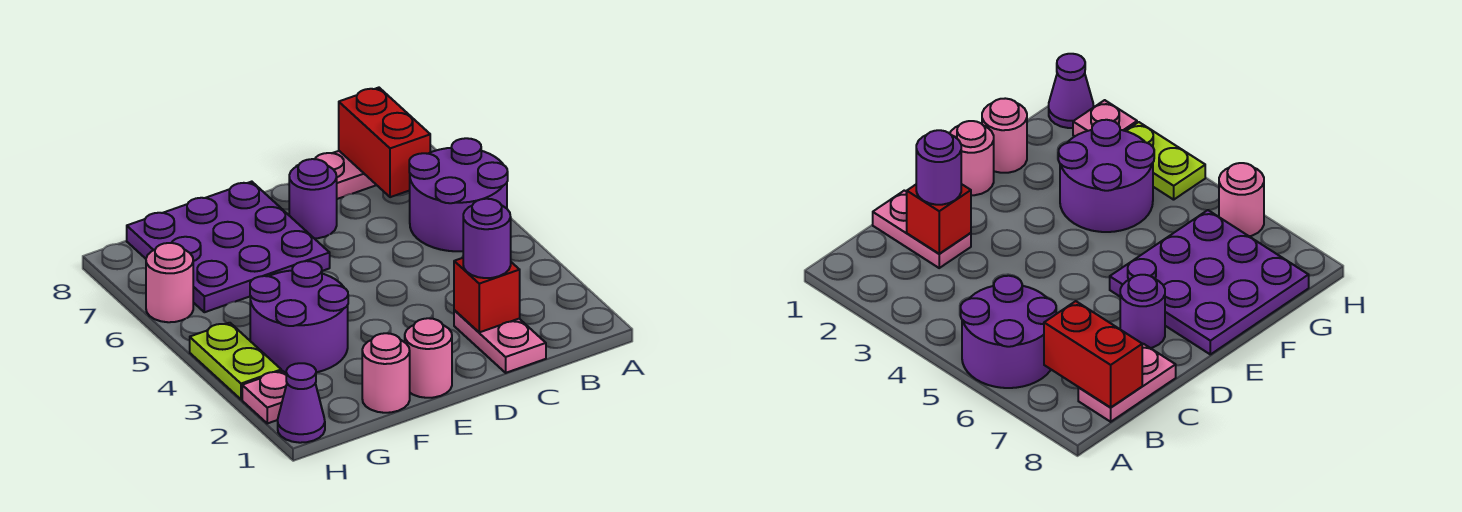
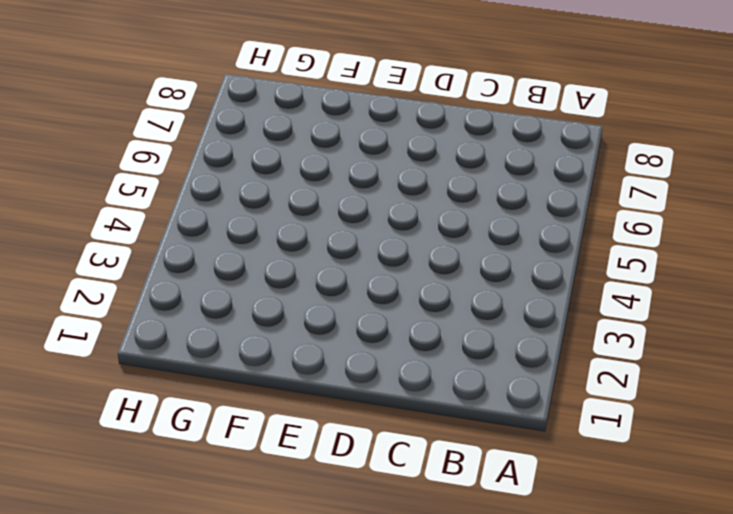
none -> purple 2x2 round brick [409,138,508,251]
none -> pink 1x2 plate [296,151,376,199]
none -> pink 1x2 plate [454,310,546,373]

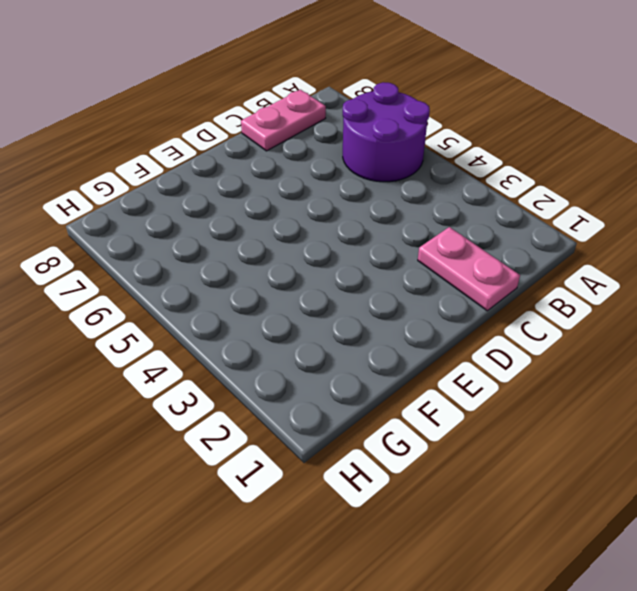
none -> purple 1x1 round brick [289,159,337,238]
none -> pink 1x1 round brick [405,318,452,398]
none -> purple 3x3 plate [127,182,330,312]

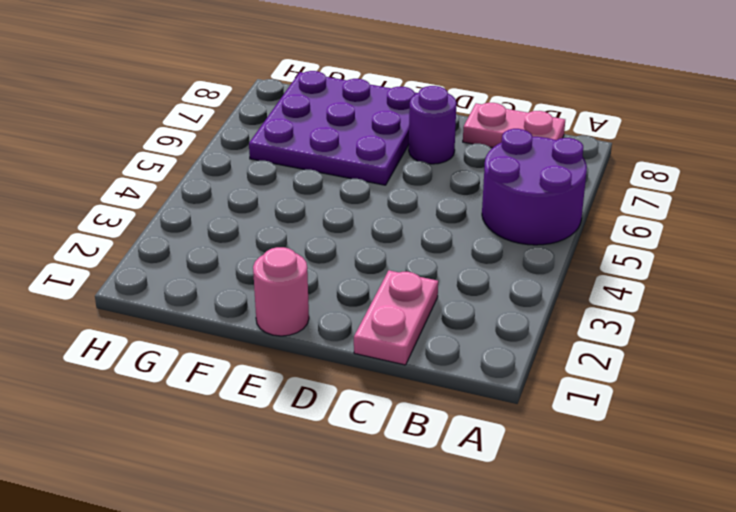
none -> pink 1x1 round brick [362,333,410,413]
none -> purple 2x2 round brick [250,261,348,373]
none -> purple 1x1 cone [278,363,325,443]

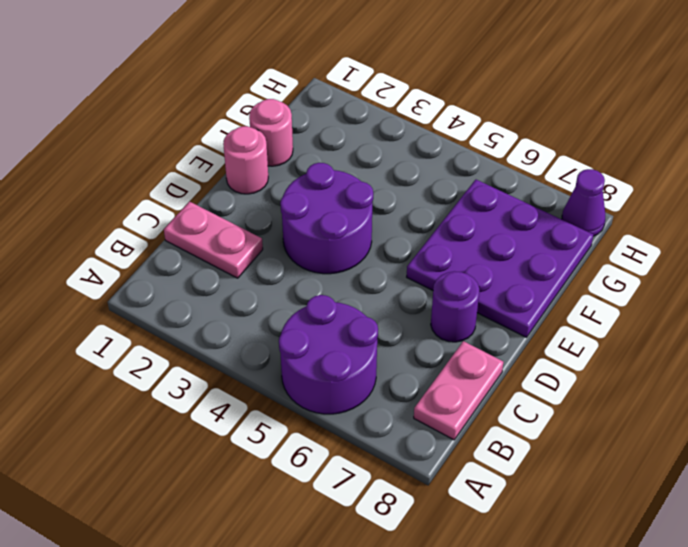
purple 2x2 round brick [280,163,373,274] -> purple 2x2 round brick moved to [250,261,348,373]
purple 1x1 cone [562,169,605,236] -> purple 1x1 cone moved to [278,363,325,443]
none -> pink 1x1 plate [242,371,287,423]
none -> lime 1x2 plate [190,323,281,399]
none -> pink 1x1 round brick [146,243,193,322]

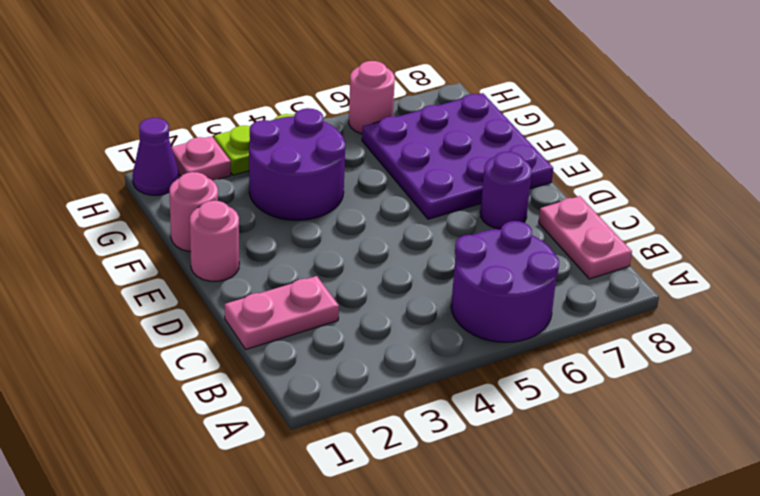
none -> red 1x2 brick [339,88,430,197]
none -> red 1x1 brick [454,258,520,332]
none -> purple 1x1 round brick [463,199,511,278]

